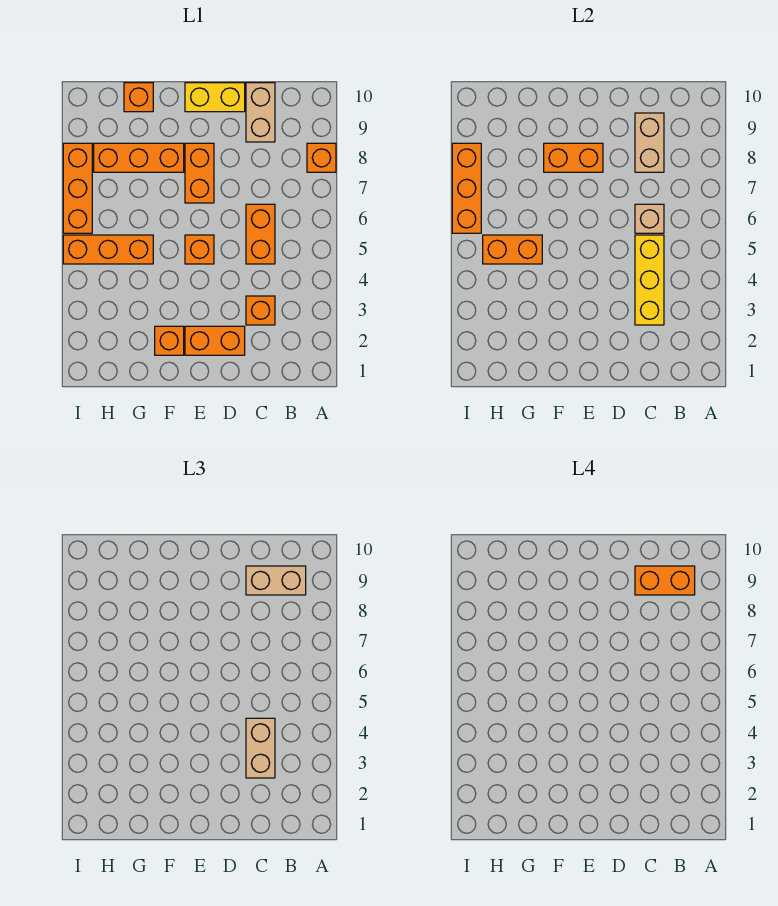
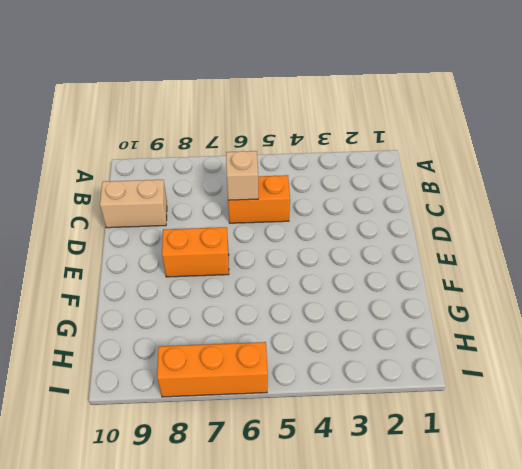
none -> orange 1x1 brick [307,143,336,172]
none -> orange 1x1 brick [246,296,275,325]
none -> orange 1x2 brick [185,326,245,355]

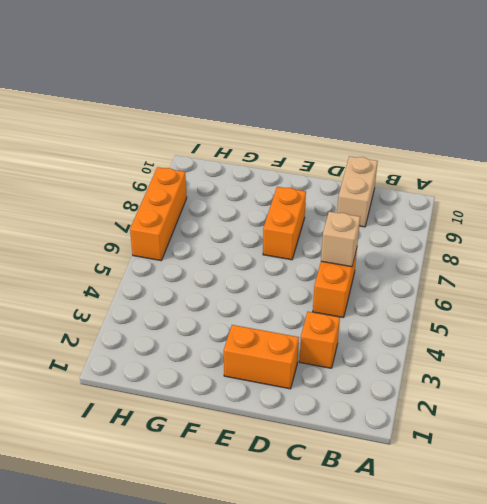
none -> orange 1x1 brick [307,143,336,172]
none -> yellow 1x2 brick [185,83,245,112]
none -> orange 1x1 brick [185,235,214,264]

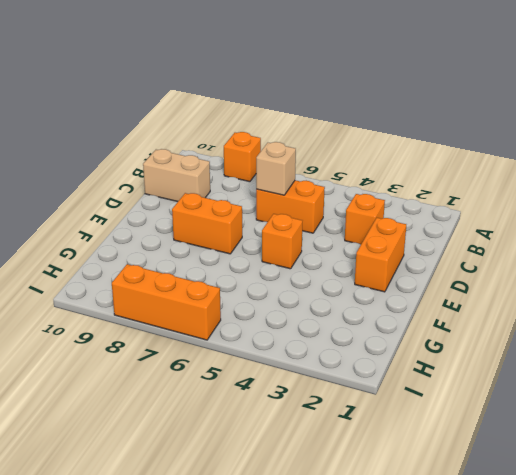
none -> yellow 1x2 brick [185,83,245,112]
none -> orange 1x1 brick [155,326,184,355]
none -> orange 1x3 brick [94,143,184,172]

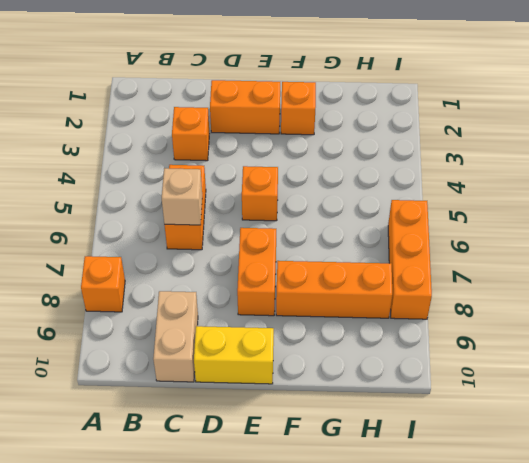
none -> orange 1x3 brick [63,235,153,264]
none -> orange 1x1 brick [124,83,153,112]
none -> yellow 1x3 brick [635,235,664,325]

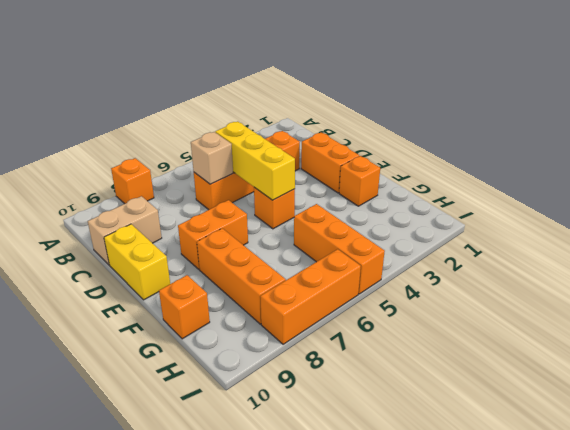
yellow 1x3 brick [215,122,295,200] -> yellow 1x3 brick turned to [635,235,664,325]
none -> tan 1x2 brick [635,113,664,172]
none -> orange 1x2 brick [544,143,603,172]
none -> orange 1x2 brick [483,235,542,264]

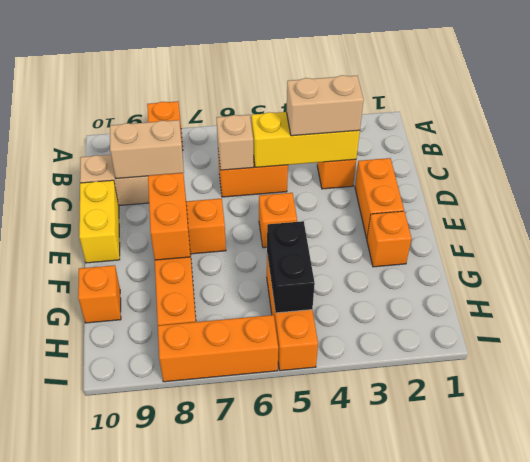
black 1x2 brick [267,221,315,313] -> orange 1x2 brick [483,235,542,264]
none -> orange 1x3 brick [452,143,481,233]
none -> tan 1x2 brick [246,566,306,595]
none -> orange 1x2 brick [635,566,695,595]

